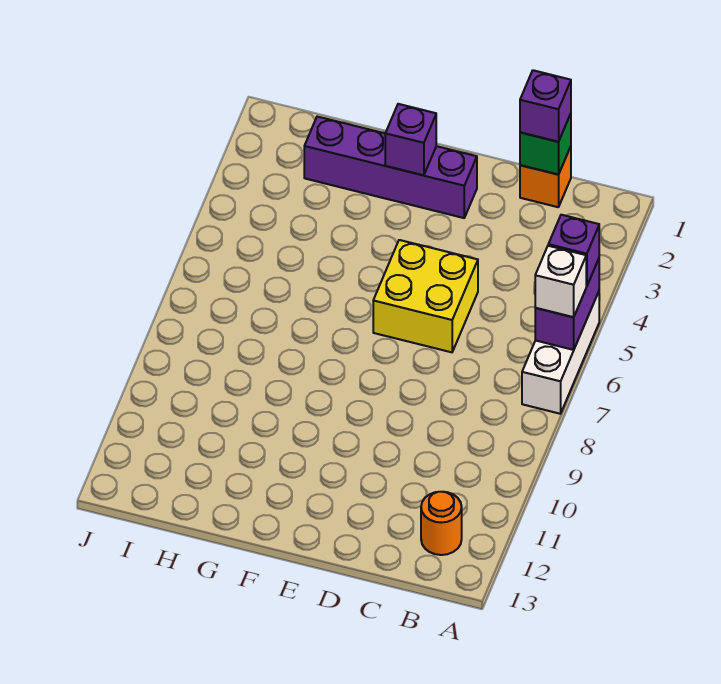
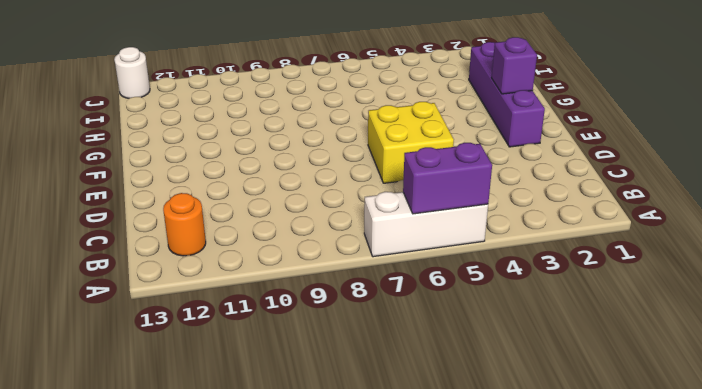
white 1x1 round brick [114,47,150,98] -> none
none -> orange 1x1 brick [520,146,571,207]
none -> green 1x1 brick [520,114,571,175]

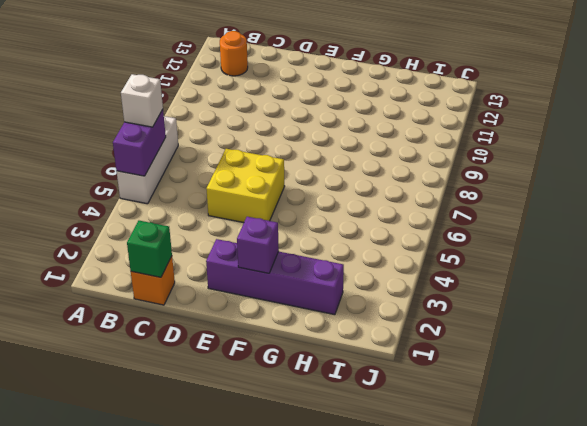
none -> purple 1x1 brick [548,215,599,286]
none -> purple 1x1 brick [520,70,571,142]

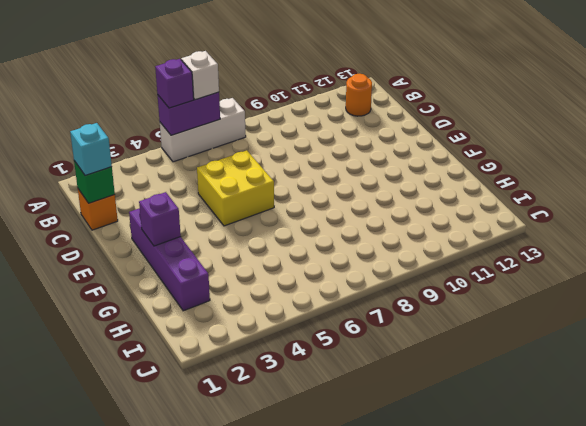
cyan 1x1 brick [70,123,112,176] -> purple 1x1 brick [520,70,571,142]

